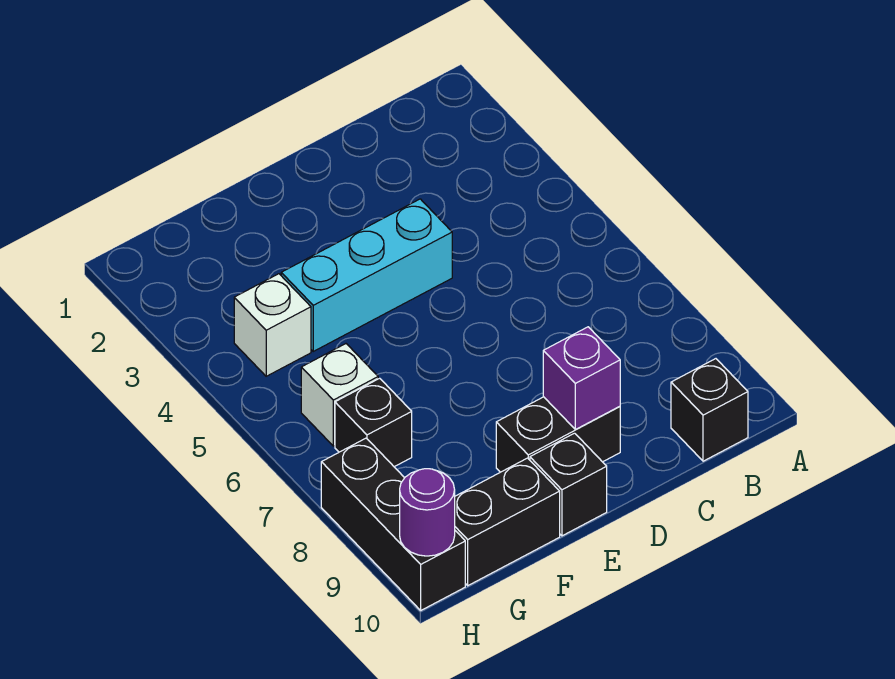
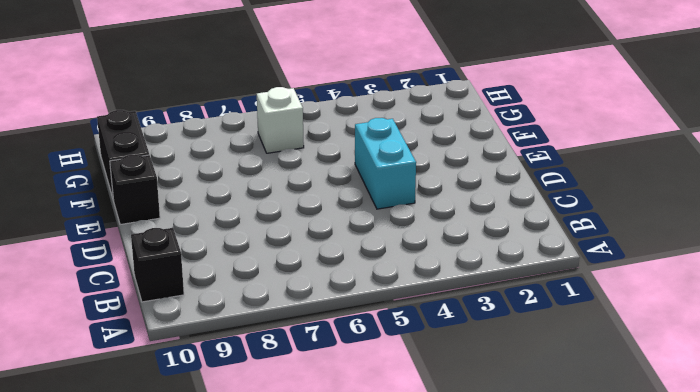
cyan 1x2 brick [355,118,416,209] -> cyan 1x3 brick [281,199,452,351]
none -> black 1x2 brick [496,397,620,472]
none -> white 1x1 brick [234,274,311,376]

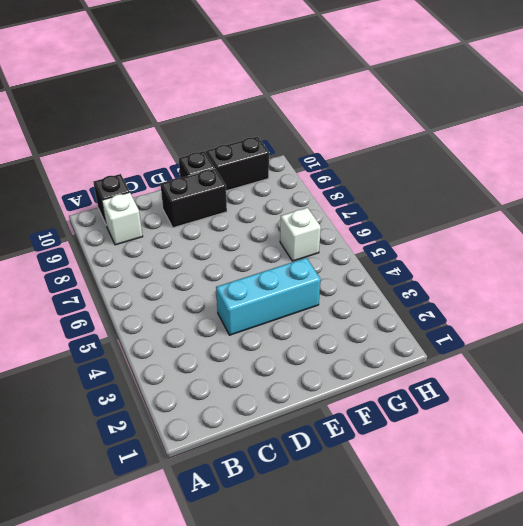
white 1x1 brick [102,192,143,245] -> white 1x1 brick moved to [234,274,311,376]
none -> black 1x1 brick [335,378,412,467]
none -> black 1x3 brick [321,438,465,610]

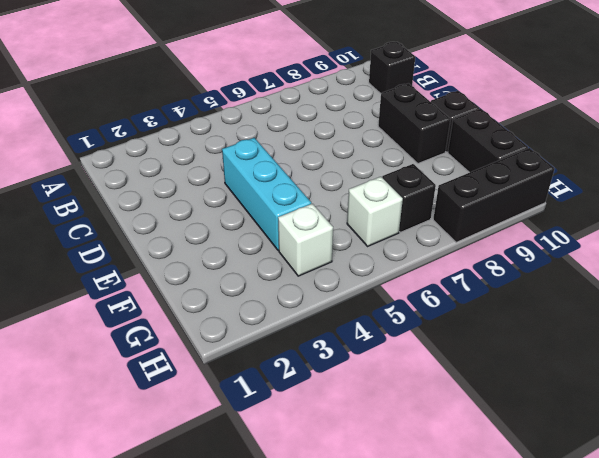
none -> purple 1x1 brick [543,327,620,429]
none -> purple 1x1 round brick [400,469,455,556]

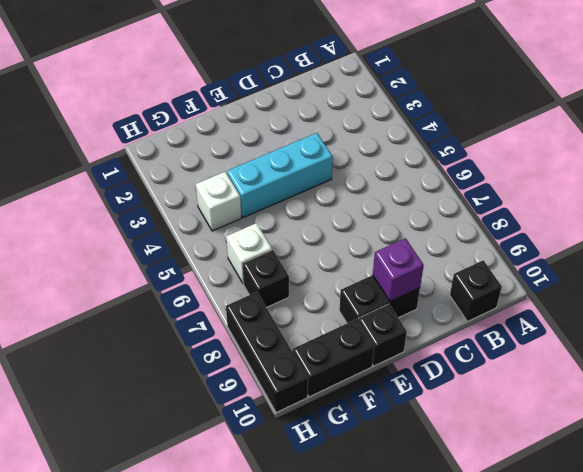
none -> purple 1x1 round brick [400,469,455,556]

